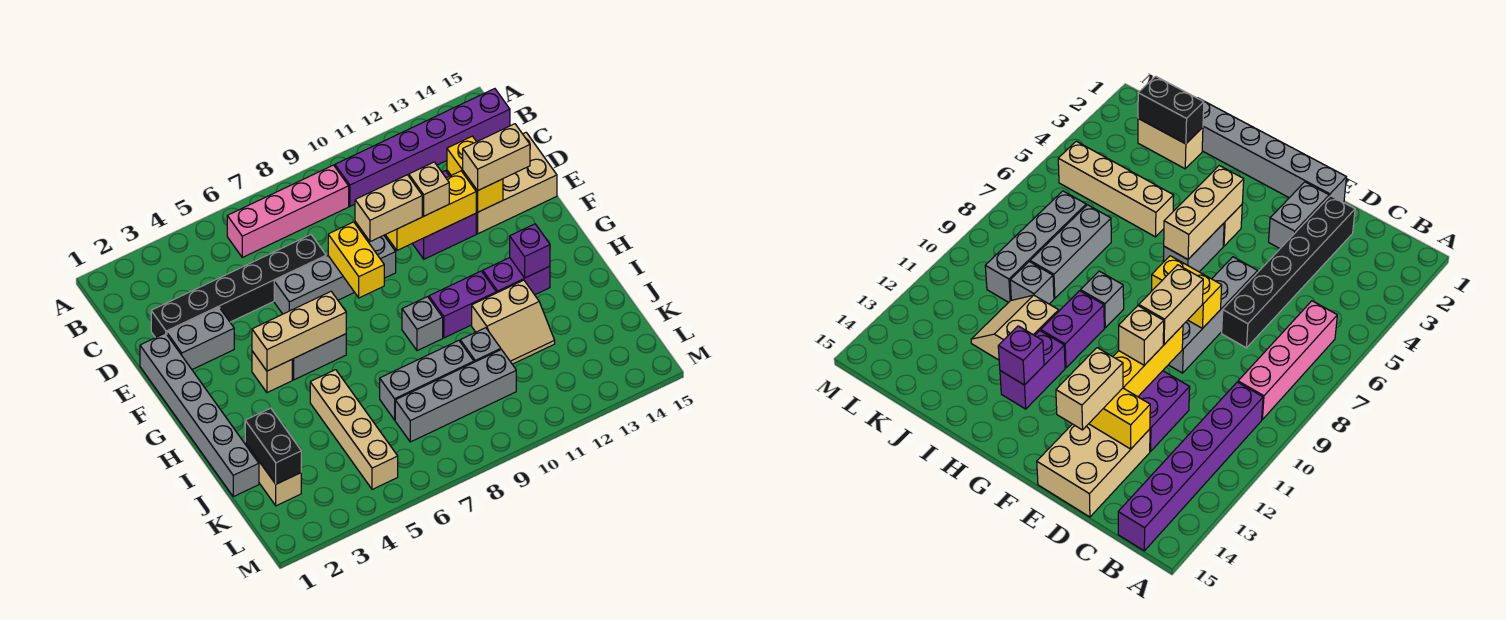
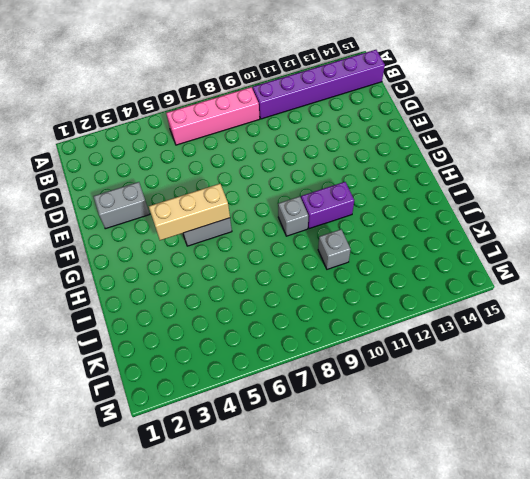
none -> black 1x6 brick [151,235,326,338]
none -> purple 2x2 brick [412,171,476,259]
none -> tan 2x3 brick [447,133,557,234]

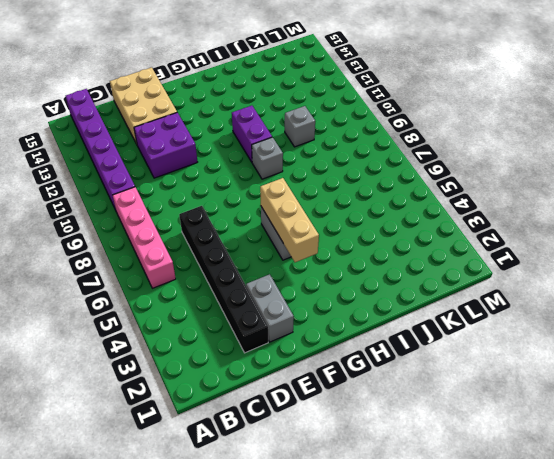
none -> grey 1x6 brick [140,333,259,497]
none -> grey 1x4 brick [274,235,396,314]
none -> tan 1x1 brick [252,351,292,393]

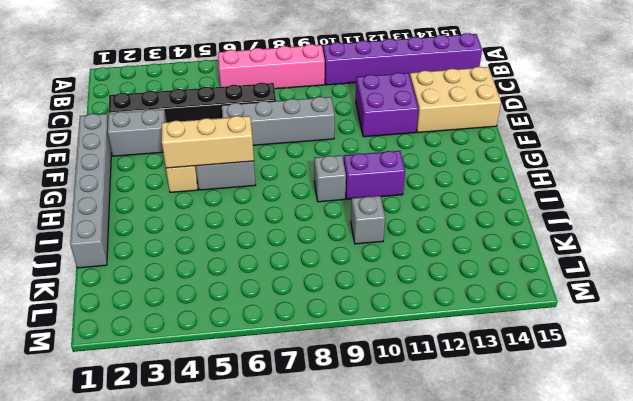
none -> purple 1x2 brick [483,258,550,295]
none -> tan 1x4 brick [310,370,398,489]
none -> tan 2x2 slope [472,280,555,364]

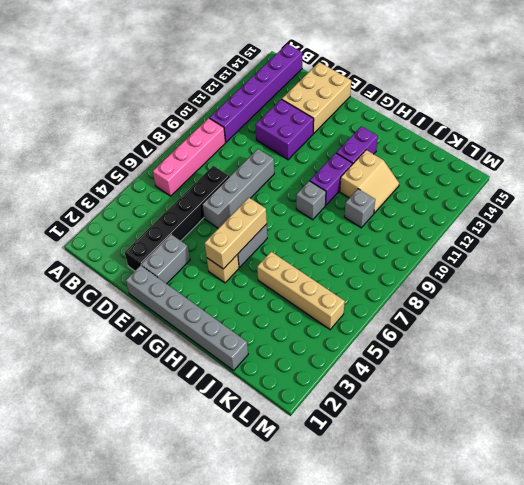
none -> tan 1x2 brick [245,442,301,506]
none -> grey 1x3 brick [380,341,474,420]
none -> grey 1x4 brick [395,350,516,442]

